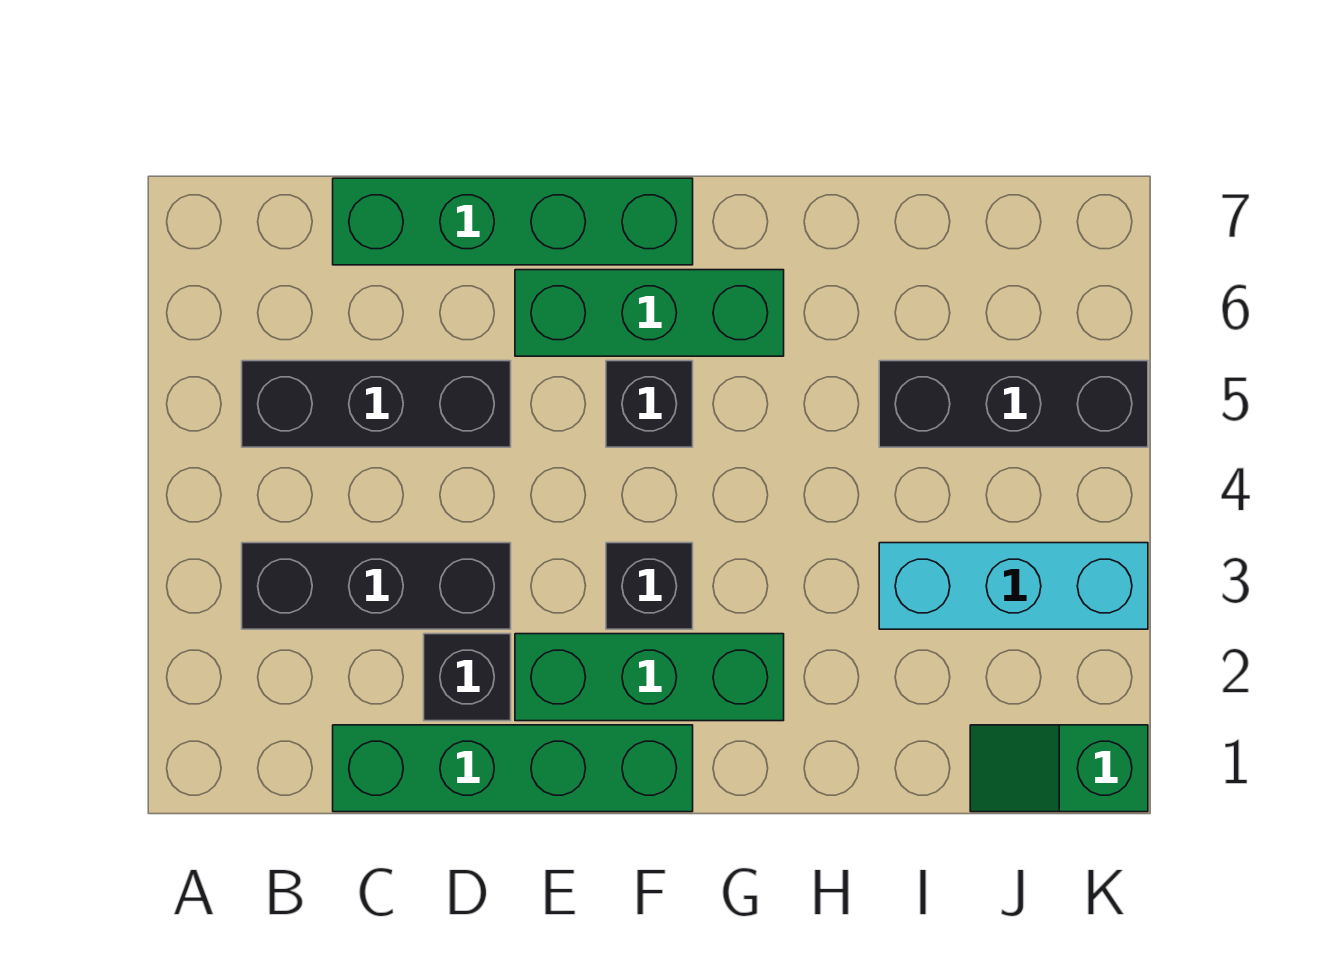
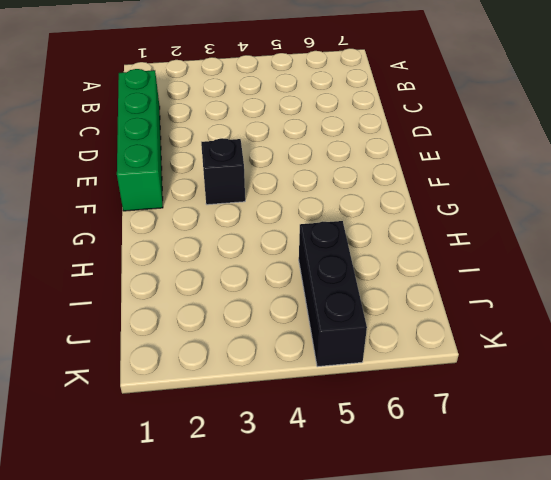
none -> black 1x3 brick [242,543,511,629]
none -> black 1x3 brick [242,361,511,447]
none -> green 1x4 brick [333,178,693,265]

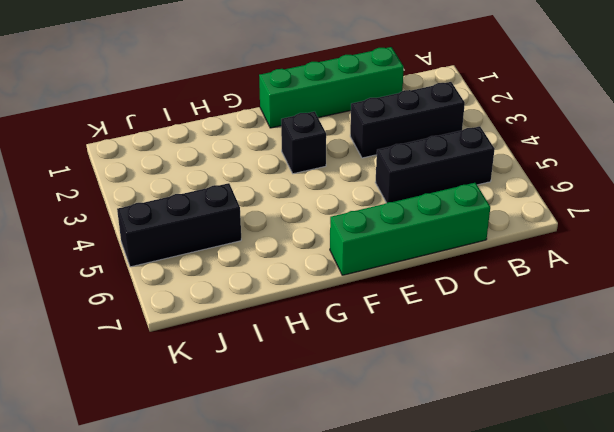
none -> black 1x1 brick [424,634,511,721]
none -> green 1x3 brick [515,634,784,721]
none -> green 1x3 brick [515,270,784,356]

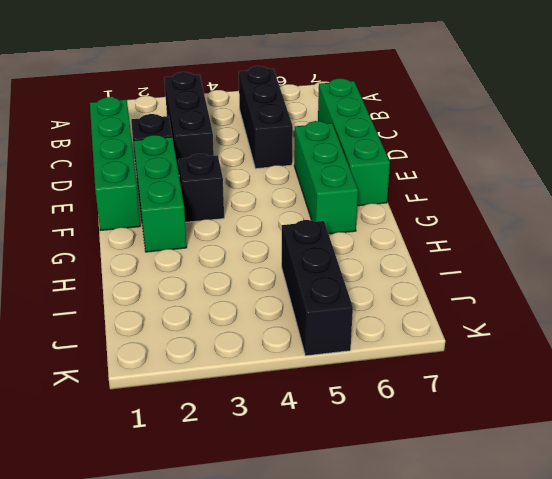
none -> black 1x1 brick [606,361,693,447]
none -> cyan 1x3 brick [879,543,1148,629]
none -> green 1x2 slope [970,725,1148,812]

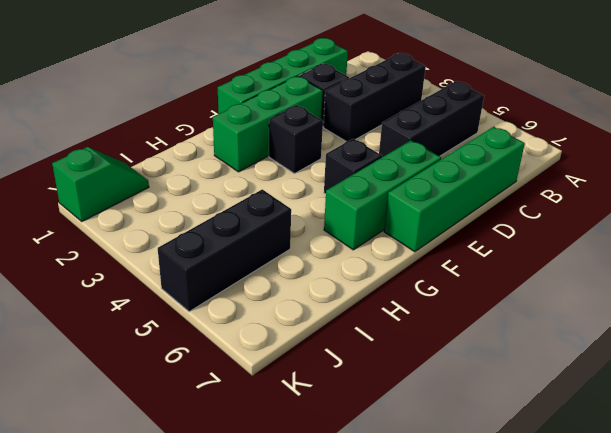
none -> cyan 1x3 brick [879,543,1148,629]

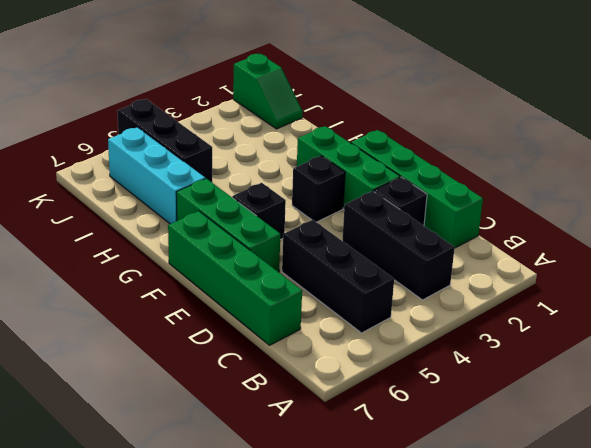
cyan 1x3 brick [108,127,205,224] -> cyan 1x3 brick moved to [879,543,1148,629]

